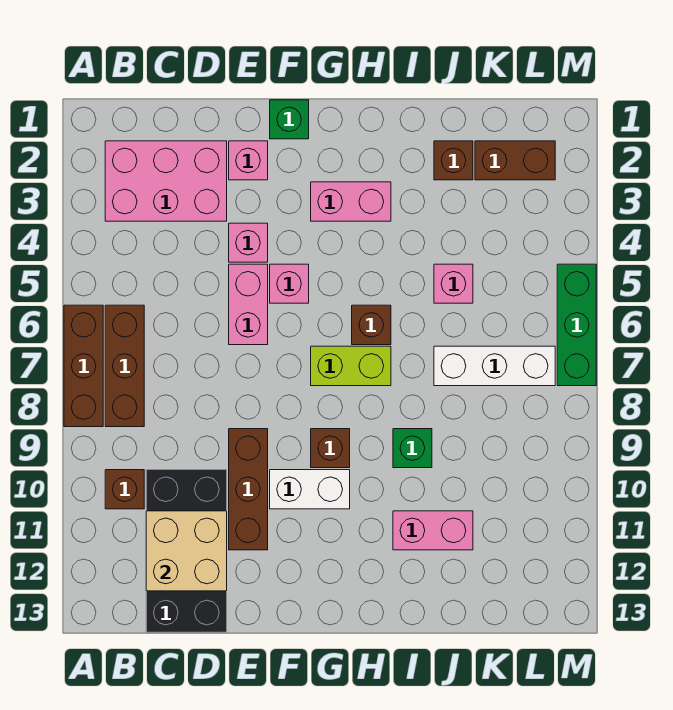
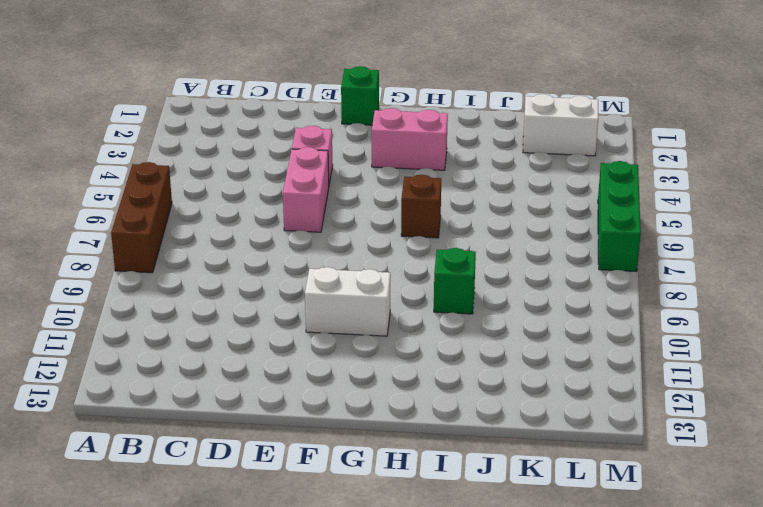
white 1x2 brick [523,94,598,156] -> brown 1x2 brick [475,141,555,180]
none -> pink 2x3 brick [105,141,227,221]
none -> brown 1x3 brick [105,305,144,427]
none -> brown 1x1 brick [105,470,144,509]

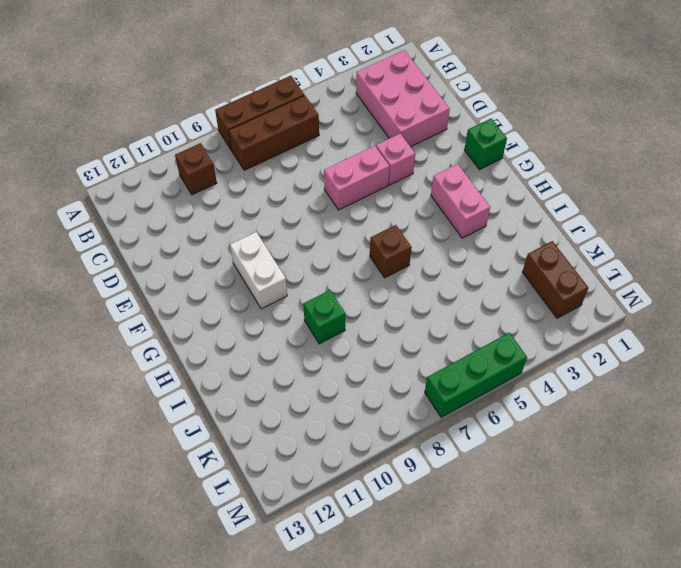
none -> black 2x4 brick [146,470,227,632]
none -> pink 1x1 brick [229,141,268,180]
none -> brown 1x3 brick [229,429,268,550]

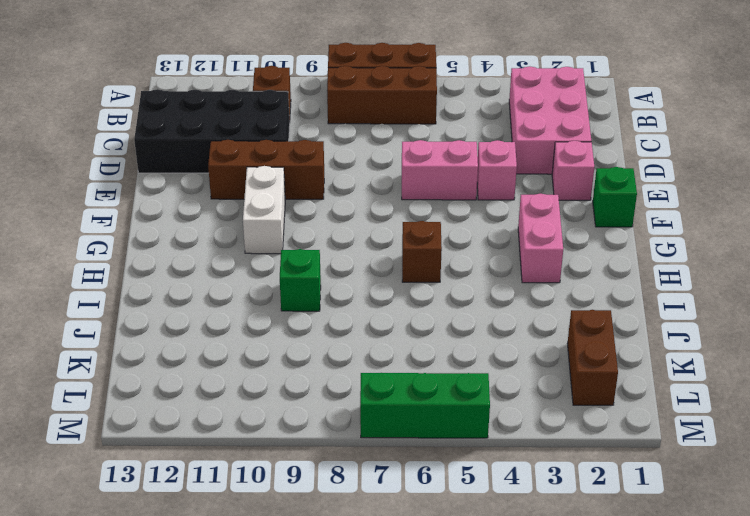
none -> pink 1x1 brick [270,264,309,303]
none -> lime 1x2 brick [311,346,391,386]
none -> brown 1x1 brick [311,429,350,468]

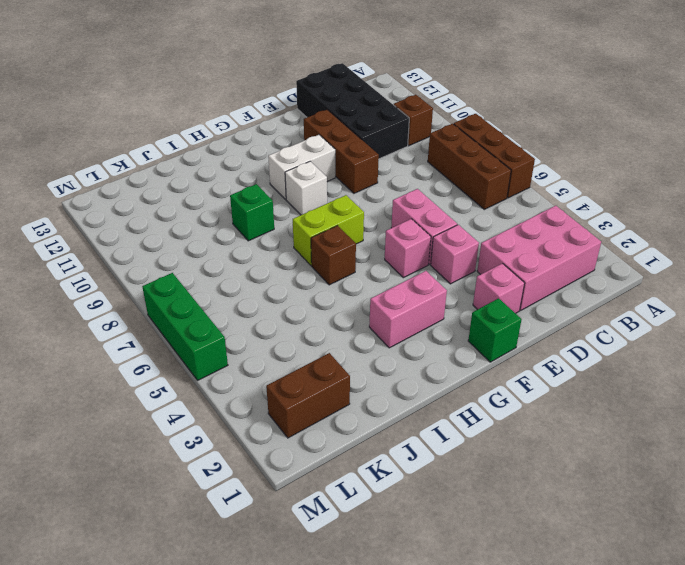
white 1x1 brick [285,161,327,215] -> brown 1x1 brick [311,429,350,468]
none -> pink 1x2 brick [393,511,473,550]
none -> brown 1x1 brick [434,141,473,180]
none -> pink 1x1 brick [434,264,473,303]

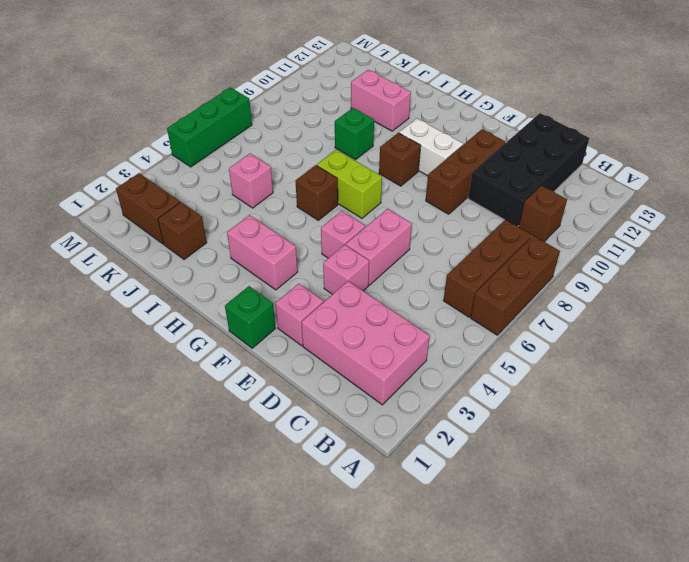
none -> white 1x3 brick [434,346,555,386]
none -> tan 2x2 brick [146,511,227,591]

